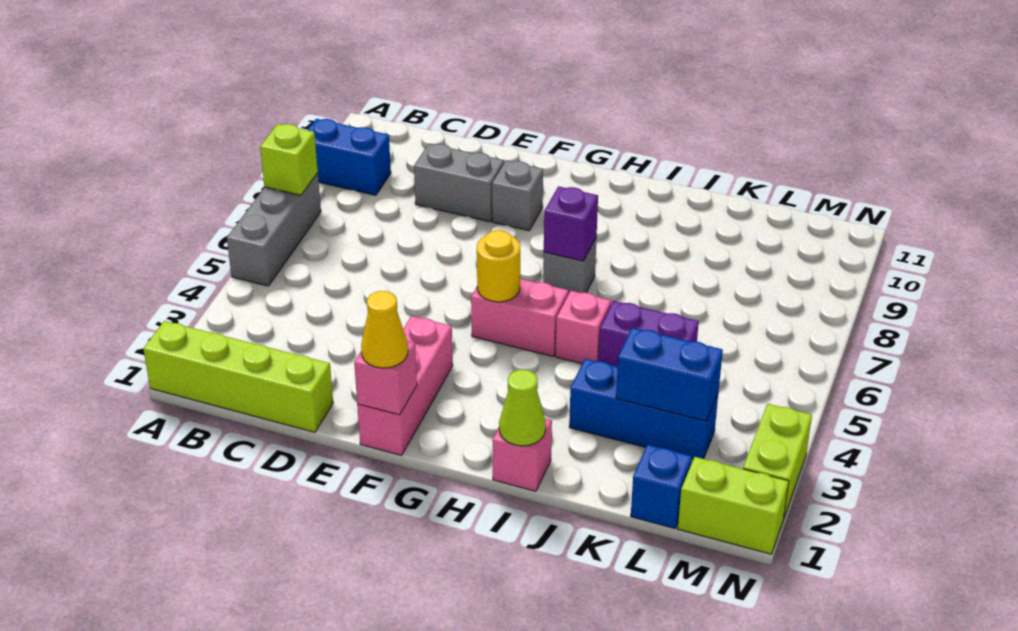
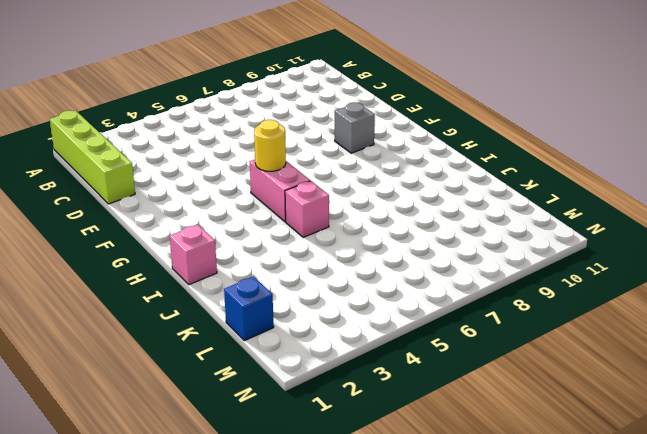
none -> grey 1x3 brick [227,173,321,286]
none -> blue 1x2 brick [308,119,391,195]
none -> grey 1x2 brick [414,144,504,222]

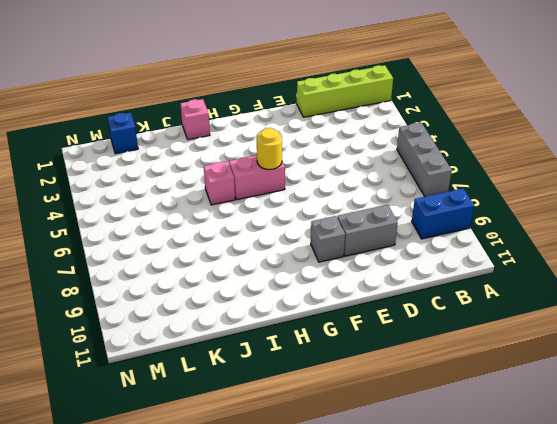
none -> pink 1x3 brick [357,316,453,455]
none -> grey 1x1 brick [543,237,597,294]
none -> blue 1x3 brick [569,359,718,459]

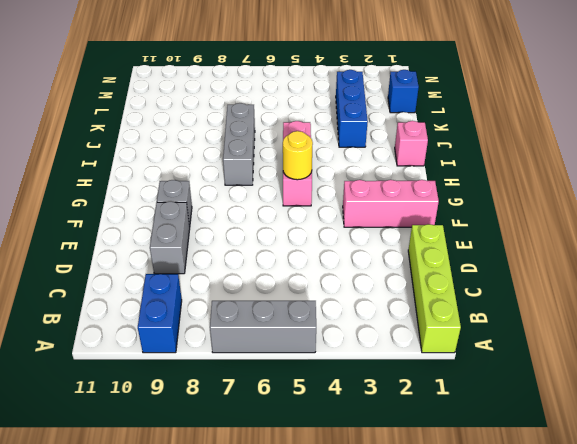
grey 1x3 brick [223,103,255,185] -> grey 1x1 brick [543,237,597,294]
none -> purple 1x2 brick [599,301,699,367]
none -> lime 1x2 brick [678,457,789,554]
none -> lime 1x2 brick [743,404,812,517]

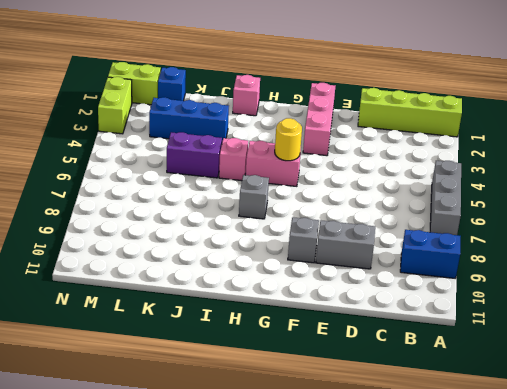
none -> lime 1x1 brick [260,124,318,195]
none -> pink 1x1 brick [354,341,417,415]
none -> purple 1x1 brick [544,186,598,261]

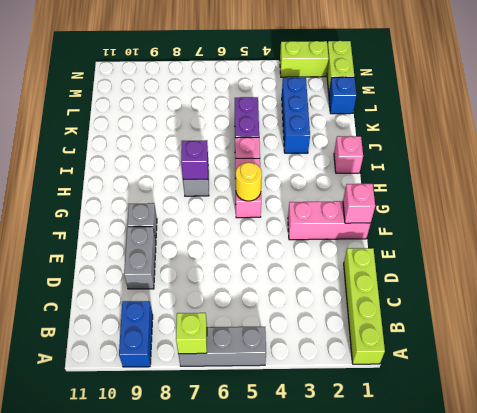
none -> lime 1x1 cone [499,370,546,446]
none -> blue 1x2 brick [616,328,723,421]
none -> yellow 1x1 cone [361,291,408,368]

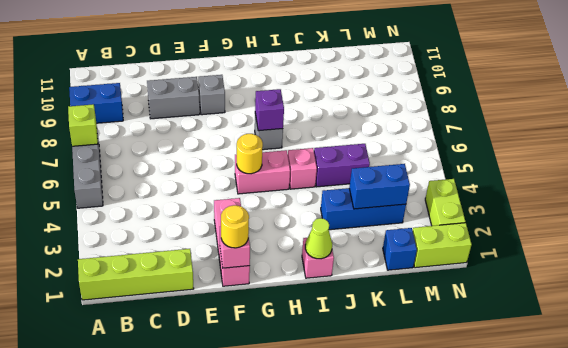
yellow 1x1 round brick [221,205,249,248] -> yellow 1x1 cone [361,291,408,368]

